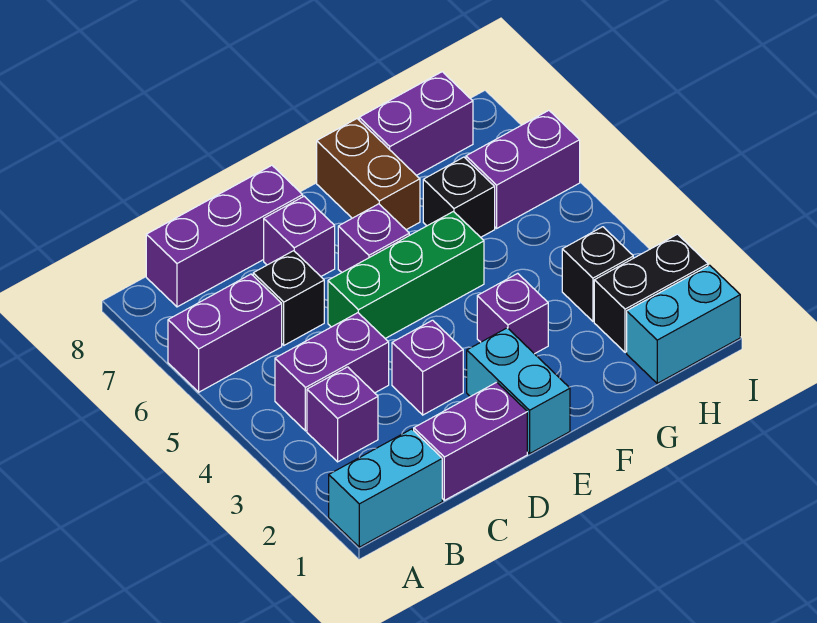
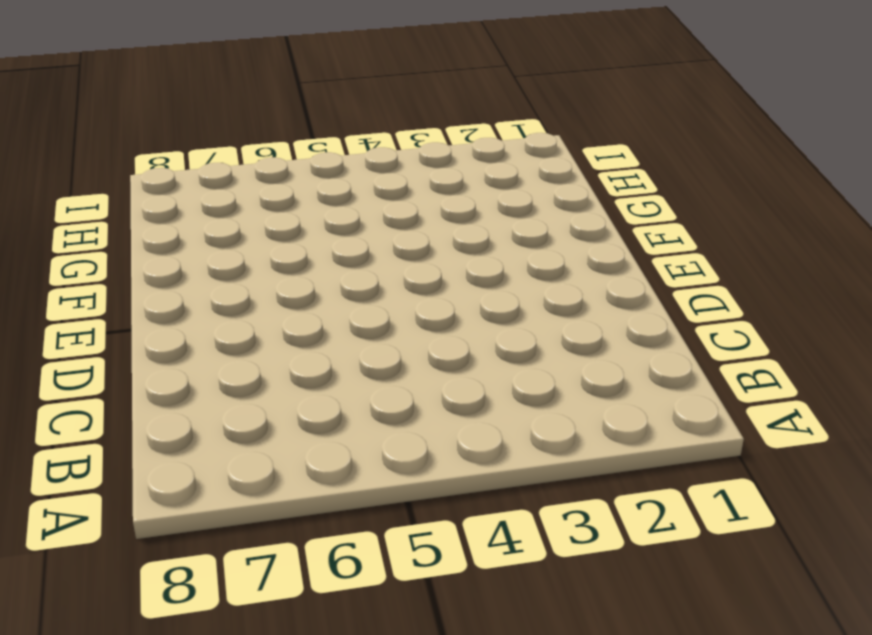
none -> cyan 1x2 brick [329,429,442,547]
none -> purple 1x2 brick [168,274,282,392]
none -> purple 1x1 brick [307,367,378,462]

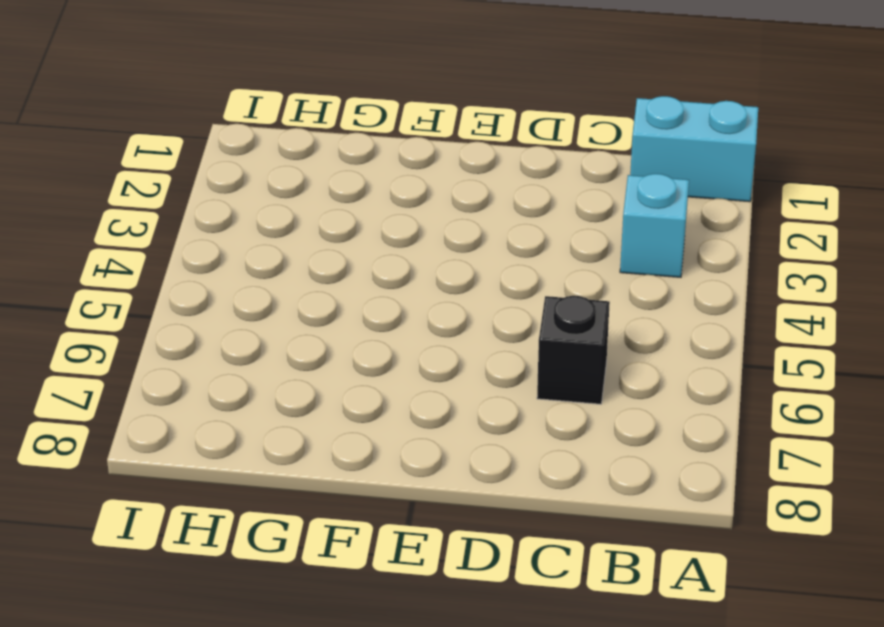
cyan 1x1 brick [620,174,689,277] -> purple 1x1 brick [307,367,378,462]
none -> purple 1x2 brick [168,274,282,392]
none -> purple 1x2 brick [275,313,389,431]
none -> purple 1x3 brick [146,165,303,307]

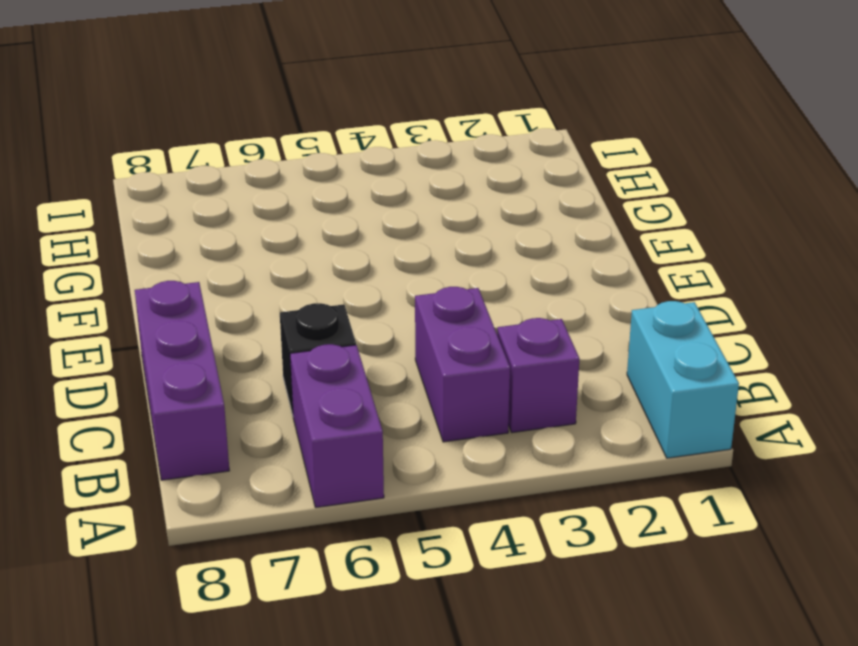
none -> purple 1x2 brick [414,382,527,500]
none -> purple 1x1 brick [392,320,463,415]
none -> green 1x3 brick [328,212,484,338]

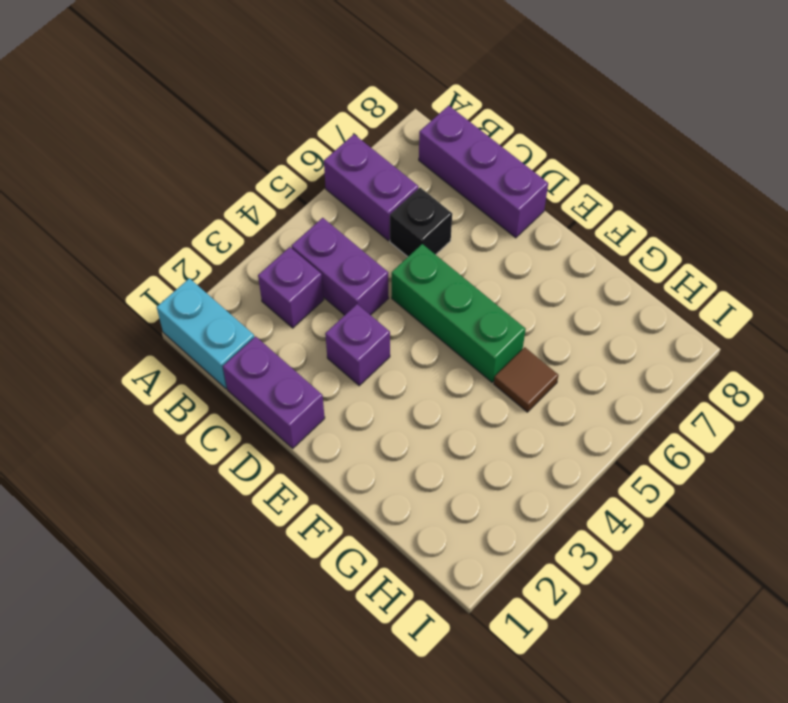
brown 1x1 tile [494,347,558,412] -> none
none -> purple 1x1 brick [264,196,335,276]
none -> cyan 1x2 brick [467,328,570,454]
none -> purple 1x1 brick [338,204,409,272]

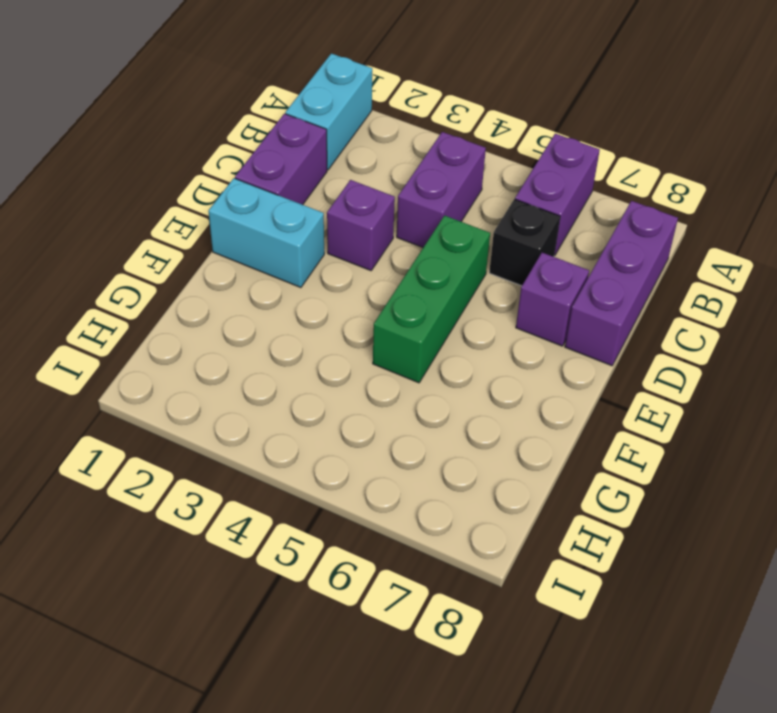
none -> purple 1x1 brick [307,367,378,462]
none -> purple 1x1 brick [338,204,409,272]
none -> purple 1x1 brick [477,273,548,354]

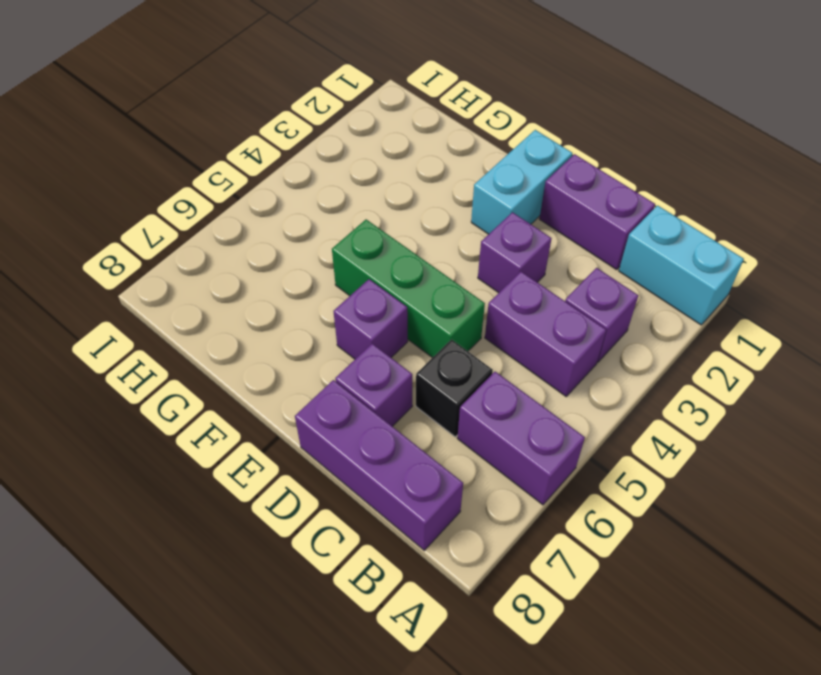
none -> purple 1x1 brick [477,273,548,354]
none -> brown 1x2 brick [317,119,420,230]
none -> black 1x1 brick [423,157,495,237]

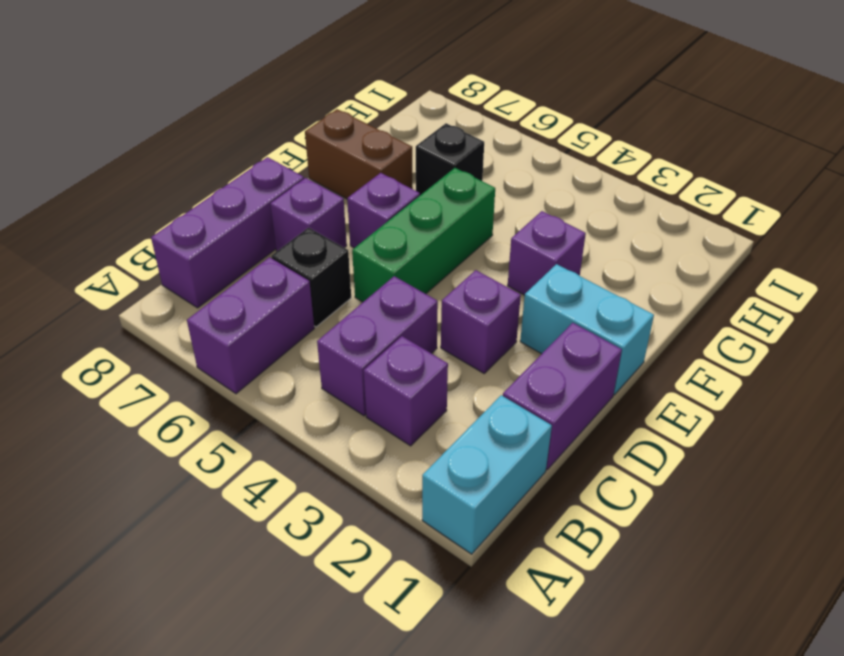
none -> purple 1x2 brick [359,72,473,175]
none -> cyan 1x2 brick [627,265,740,383]
none -> black 1x2 brick [594,234,708,352]

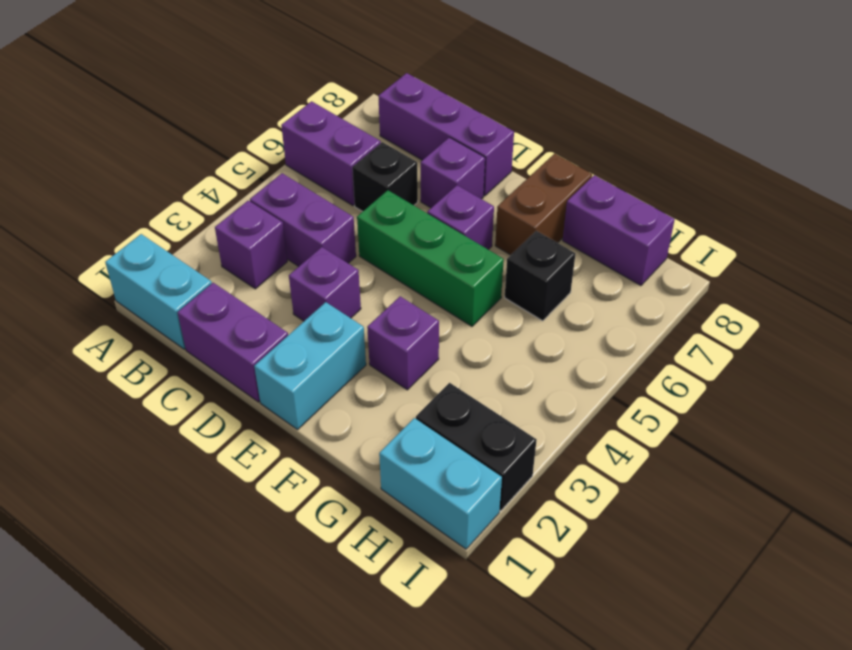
none -> black 1x1 brick [562,227,633,321]
none -> purple 1x2 brick [466,110,580,228]

